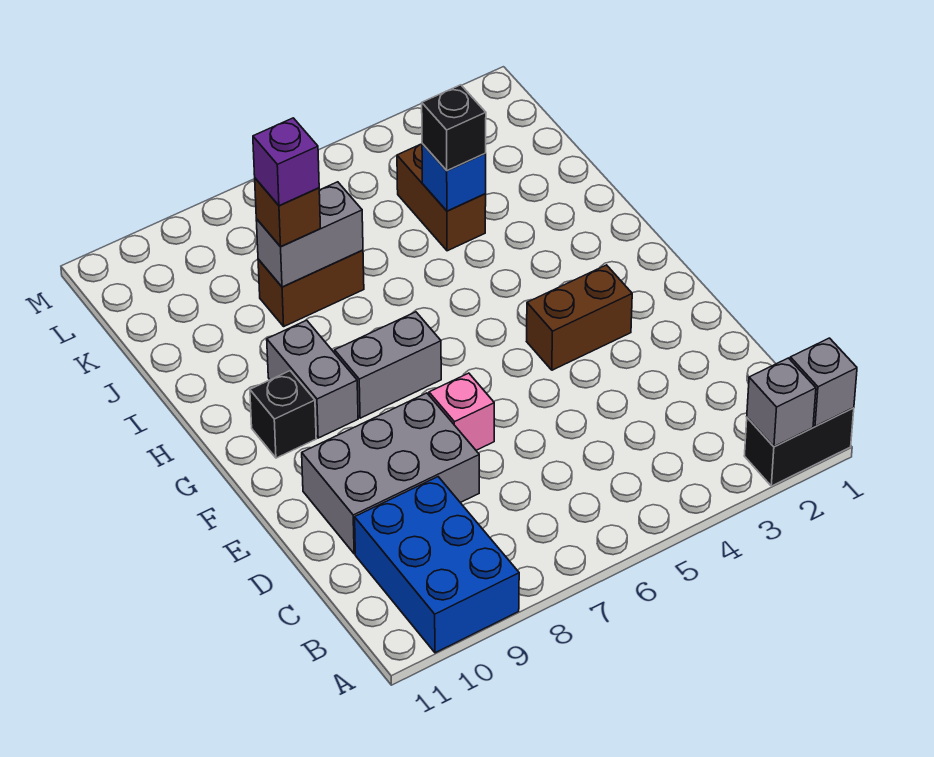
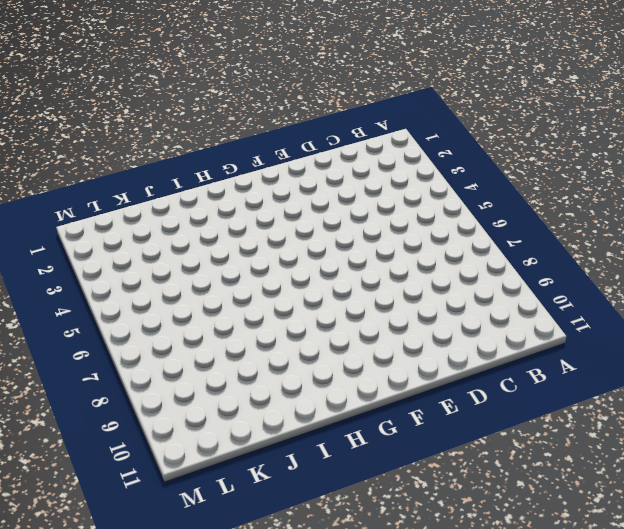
none -> black 1x2 brick [744,408,854,486]
none -> blue 2x3 brick [355,477,519,653]
none -> grey 2x3 brick [302,393,479,554]

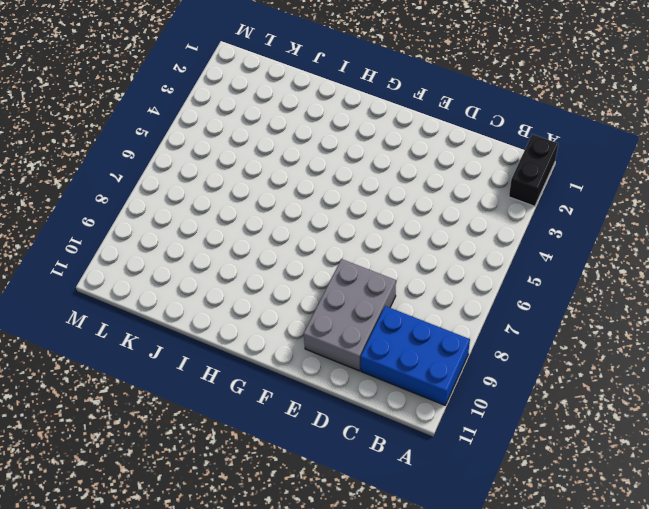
none -> pink 1x1 brick [429,373,494,450]
none -> brown 1x2 brick [527,265,632,370]
none -> grey 1x2 brick [335,312,441,418]

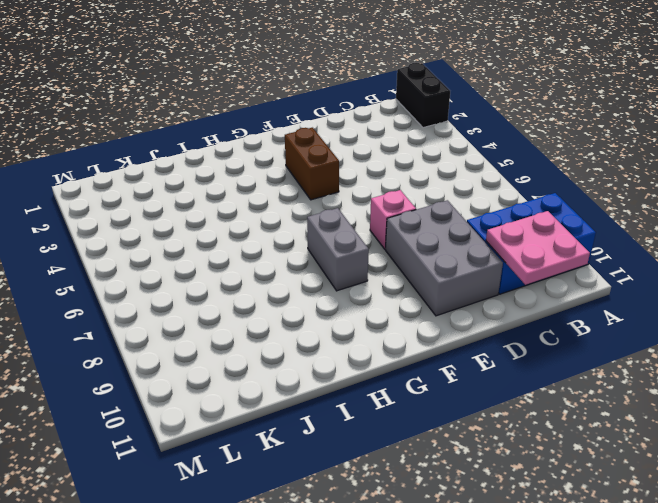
pink 2x2 plate [486,211,590,285] -> none
none -> grey 1x2 brick [267,320,358,438]
none -> black 1x1 brick [250,371,316,458]
none -> brown 1x2 brick [397,144,486,251]

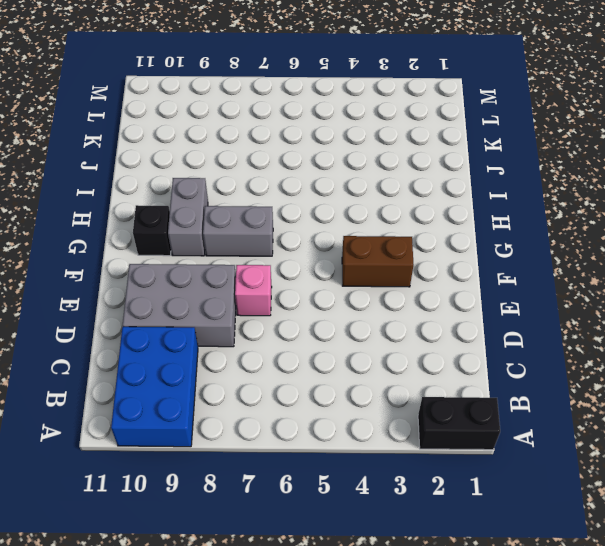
none -> brown 1x2 brick [397,144,486,251]
none -> brown 1x2 brick [258,250,364,326]
none -> grey 1x1 brick [790,338,857,427]

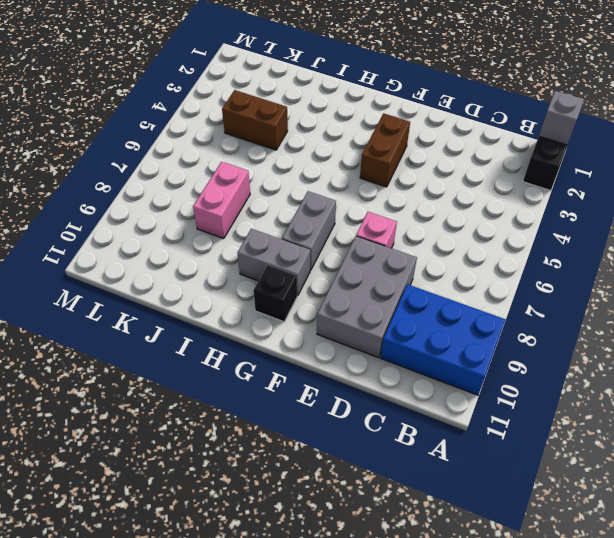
pink 1x2 brick [193,162,250,239] -> brown 1x2 brick [258,250,364,326]
none -> grey 1x1 brick [747,358,816,447]
none -> blue 1x1 brick [422,144,486,211]
none -> grey 1x2 brick [256,182,363,287]

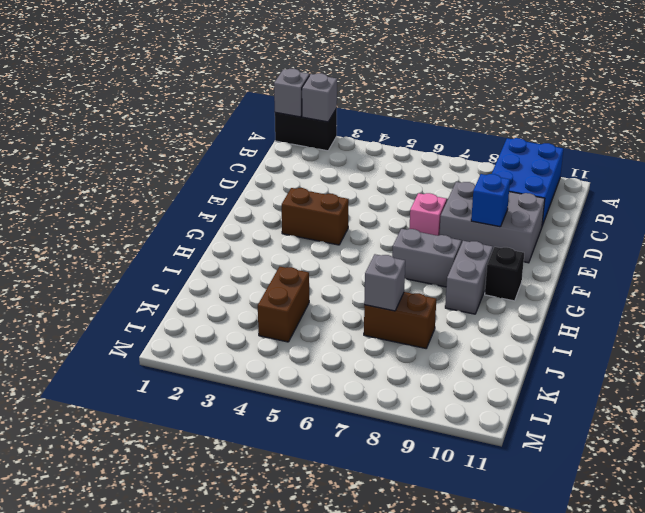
blue 1x1 brick [471,174,510,227] -> blue 1x1 brick moved to [422,144,486,211]
grey 1x1 brick [364,254,405,311] -> grey 1x2 brick [256,182,363,287]
none -> black 1x1 brick [422,85,486,171]
none -> brown 1x1 brick [255,178,321,247]
none -> purple 1x1 brick [253,118,319,206]

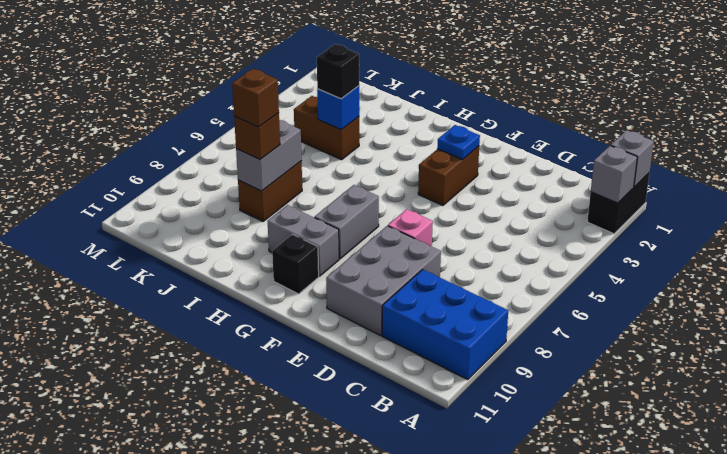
blue 1x1 plate [437,125,480,160] -> none
brown 1x1 brick [232,69,279,127] -> purple 1x1 brick [253,118,319,206]

